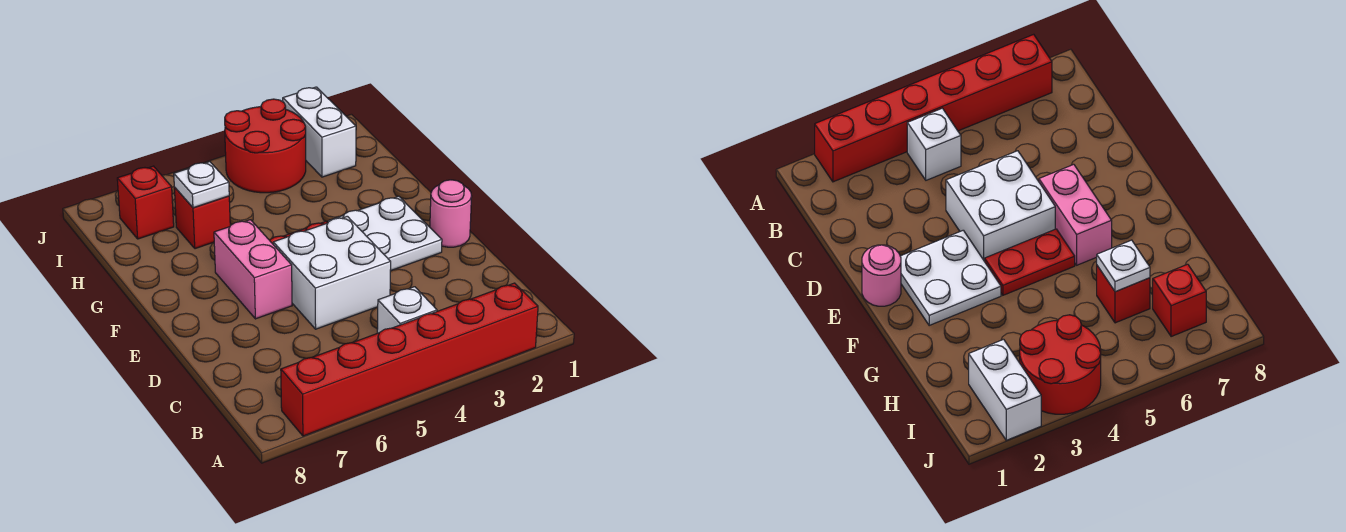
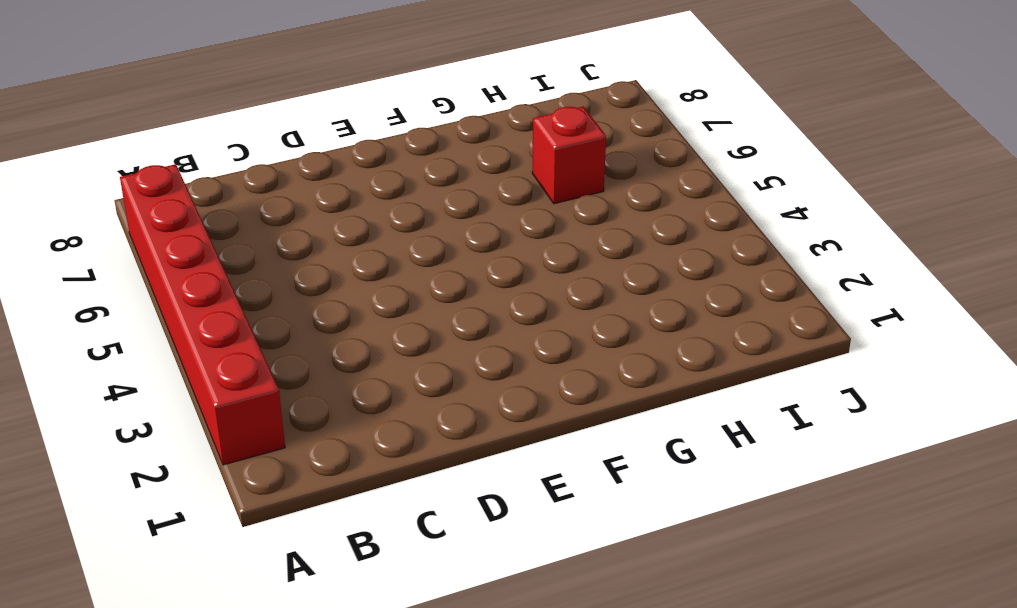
none -> white 1x1 brick [377,287,437,333]
none -> white 2x2 brick [273,216,391,329]
none -> pink 1x1 round brick [430,180,472,247]

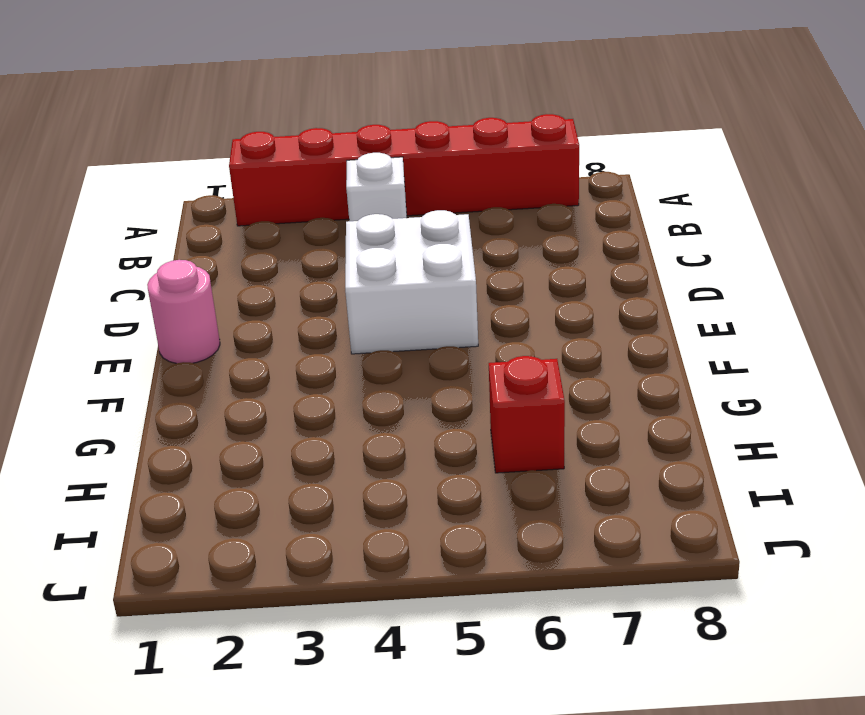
none -> white 2x2 plate [328,196,442,271]
none -> pink 1x2 brick [214,220,292,319]
none -> red 1x2 plate [985,229,1075,295]

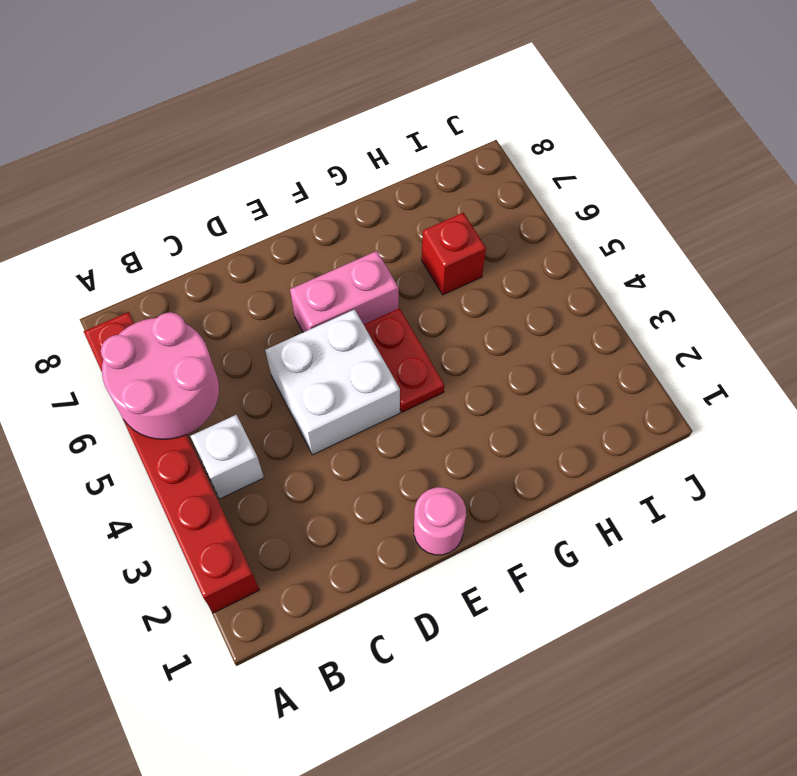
pink 2x2 round brick [101,312,219,439] -> none
none -> white 2x2 plate [328,196,442,271]
none -> white 1x2 brick [283,87,356,177]
none -> red 2x2 round brick [225,99,306,193]

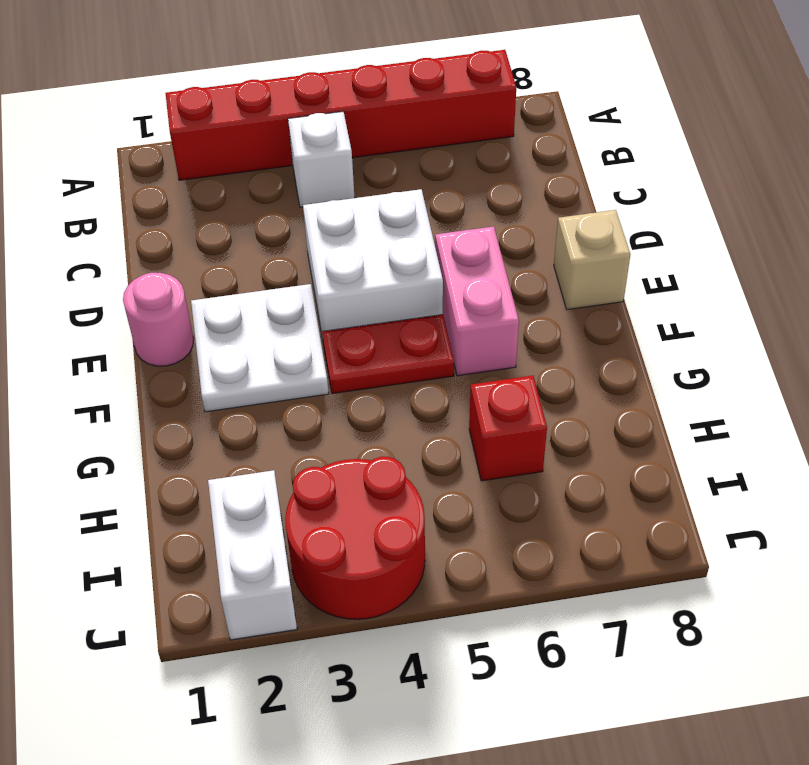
tan 1x1 brick [554,210,630,310] -> none
none -> red 1x1 brick [117,166,174,239]
none -> white 1x1 plate [174,162,229,208]

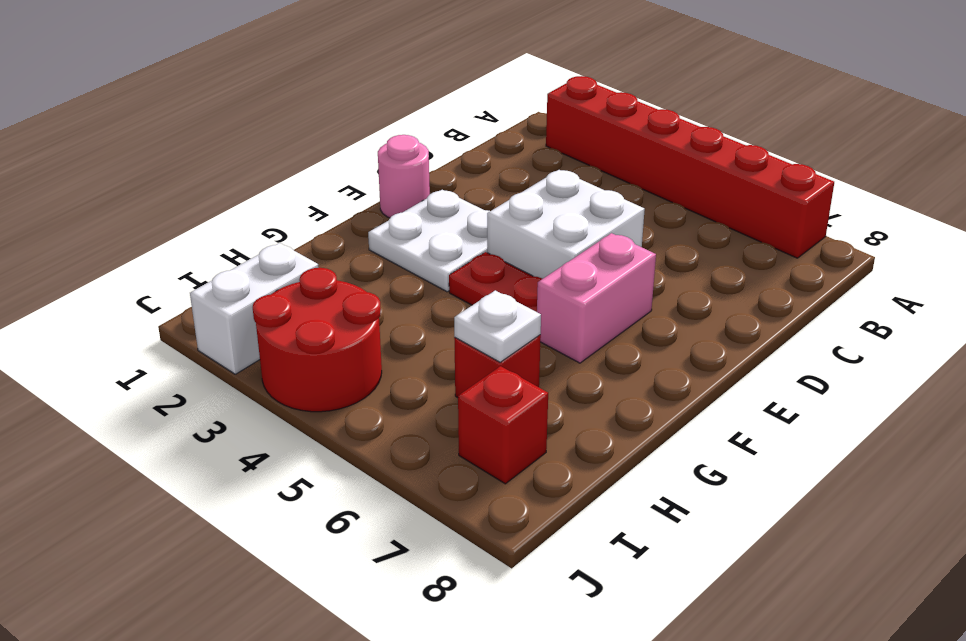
none -> white 1x1 brick [377,287,437,333]

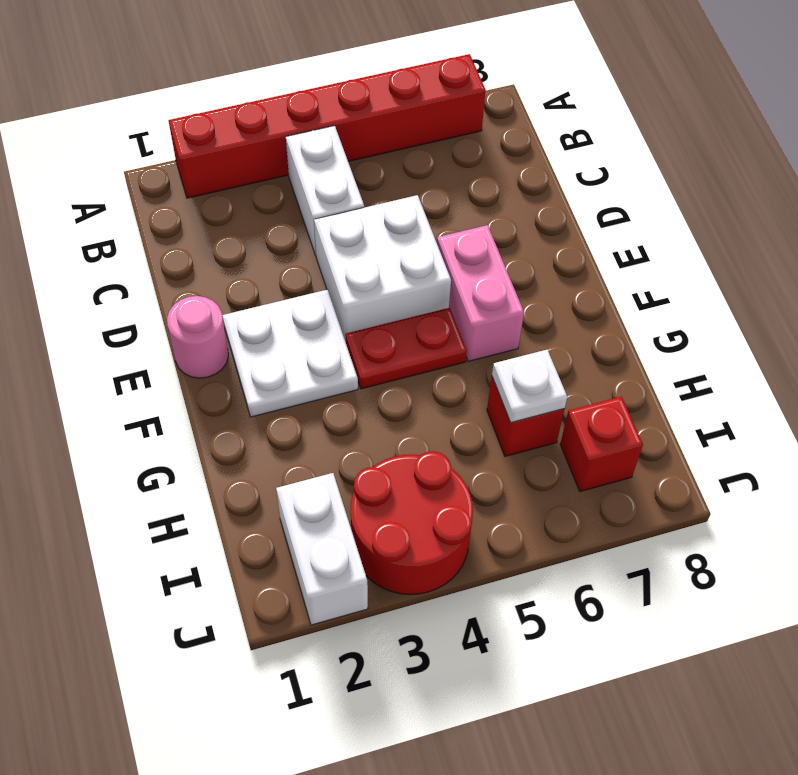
white 1x2 brick [286,126,364,256] -> white 1x1 brick [377,287,437,333]

